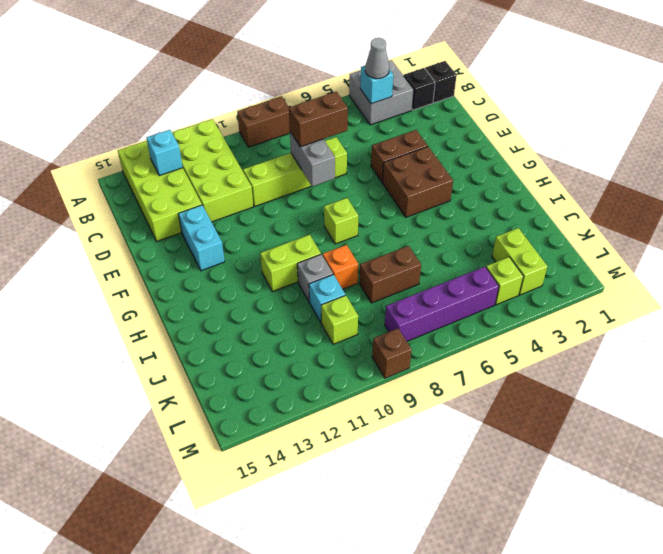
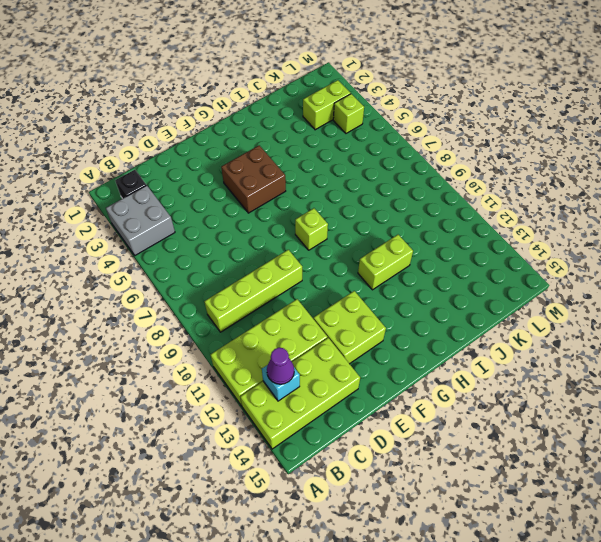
lime 1x4 brick [204,250,302,332] -> lime 1x4 brick turned to [243,137,347,206]
purple 1x1 cone [267,348,294,384] -> none
lime 2x2 brick [314,291,386,364] -> cyan 1x2 brick [178,205,225,271]
lime 1x2 brick [358,235,413,290] -> lime 1x2 brick turned to [260,235,321,292]
none -> brown 1x2 brick [237,96,290,147]
none -> black 1x1 brick [425,61,457,103]
none -> brown 1x2 brick [371,130,428,182]

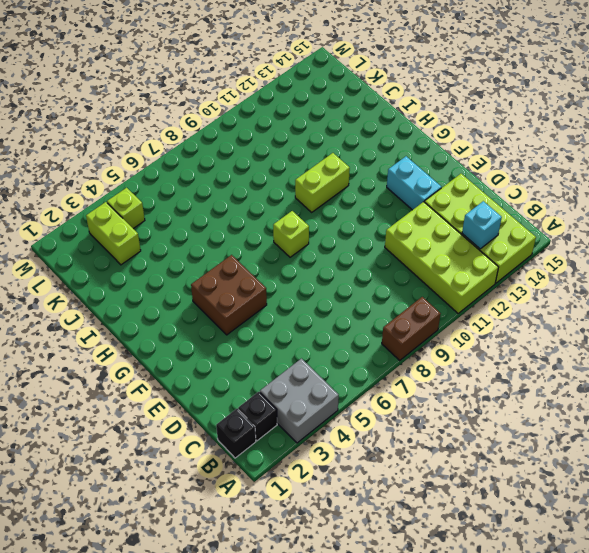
none -> lime 1x4 brick [243,137,347,206]
none -> brown 1x2 brick [371,130,428,182]
none -> orange 1x1 brick [323,245,358,289]

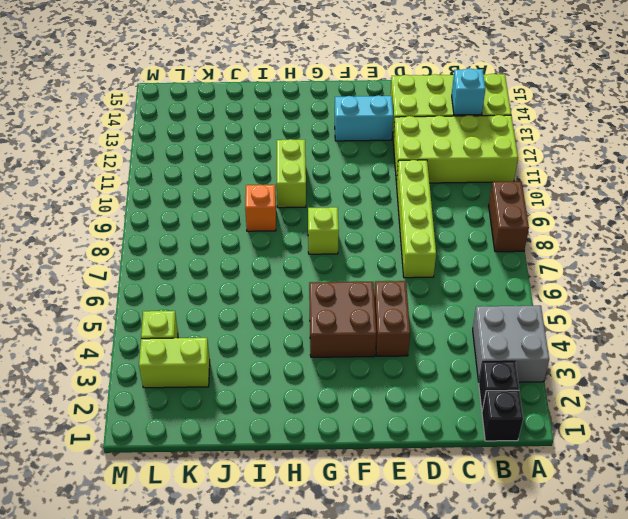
none -> grey 1x1 brick [297,254,333,302]
none -> brown 1x2 brick [359,246,421,303]
none -> cyan 1x1 brick [309,275,345,322]

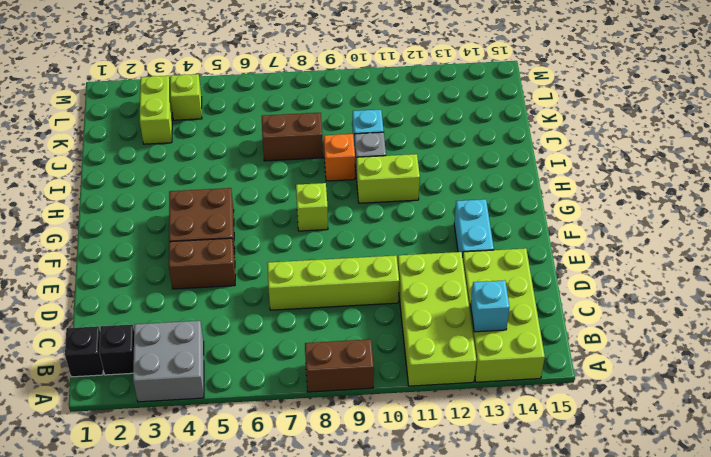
none -> lime 1x1 brick [321,295,358,344]
none -> purple 1x4 brick [385,267,499,341]
none -> brown 1x1 brick [372,328,412,378]

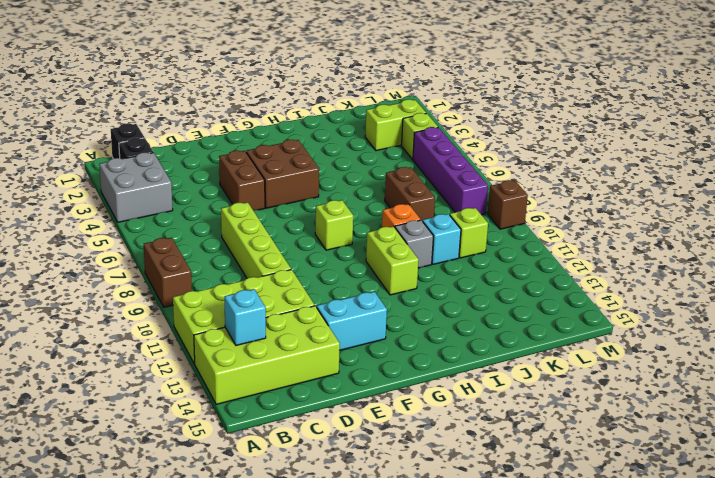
none -> cyan 1x1 brick [360,66,393,104]
none -> grey 1x2 brick [290,132,335,187]
none -> grey 1x1 cone [365,38,389,79]

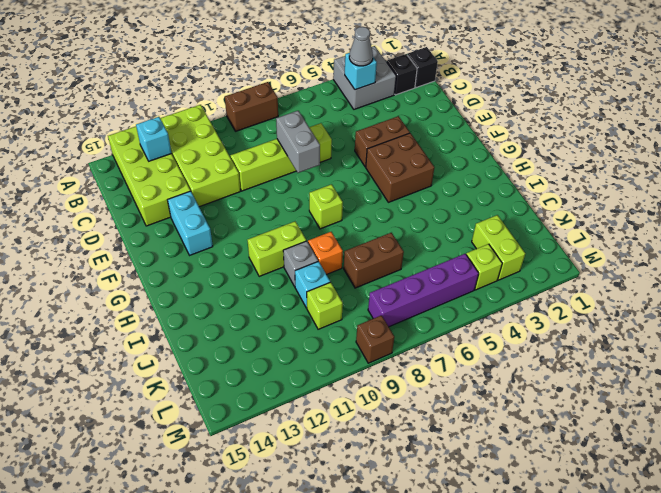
none -> brown 1x2 brick [289,92,348,147]

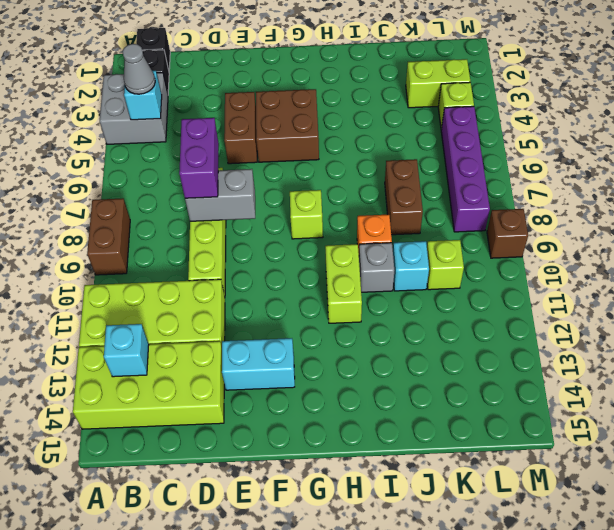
purple 1x2 brick [179,118,219,198] -> brown 1x2 brick [289,92,348,147]

